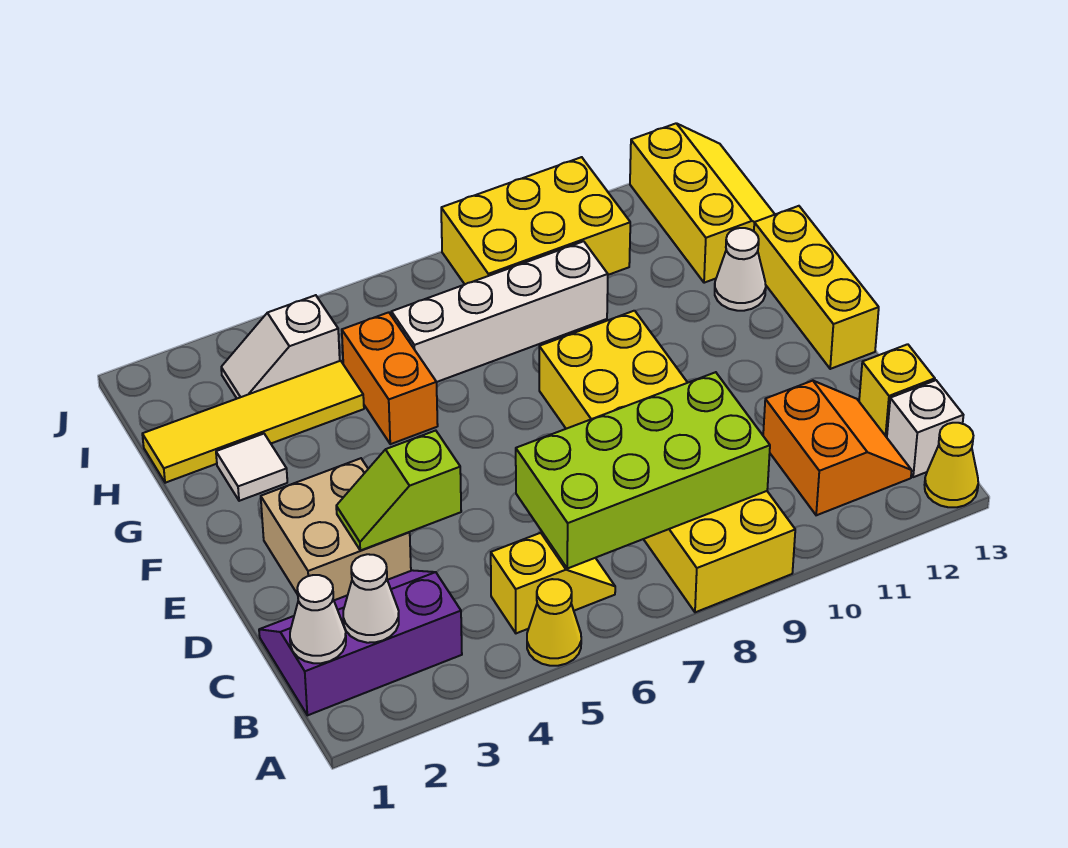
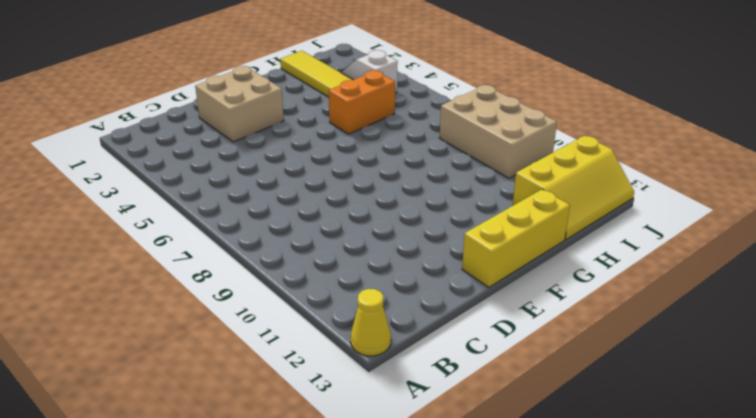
tan 2x3 brick [439,85,557,178] -> yellow 2x3 brick [441,157,630,284]
none -> yellow 1x1 cone [527,579,581,666]
none -> yellow 2x6 brick [539,311,795,612]
none -> purple 2x3 slope [259,570,462,715]

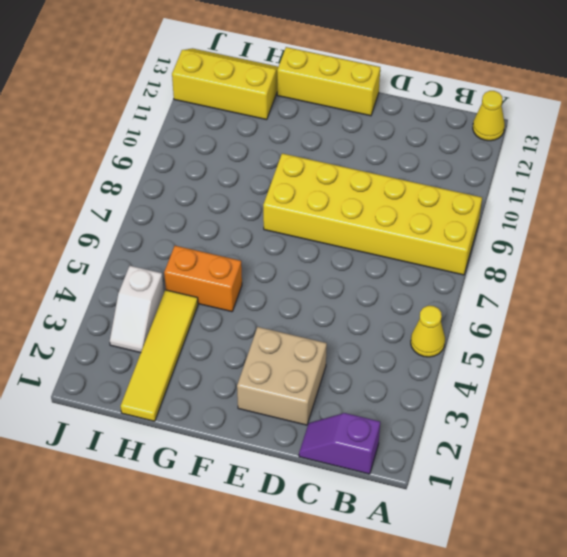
purple 1x2 slope [299,413,380,474] -> purple 2x3 slope [259,570,462,715]
none -> yellow 1x2 slope [491,533,615,633]
none -> orange 2x2 slope [763,381,912,515]
none -> white 1x1 brick [887,380,963,477]

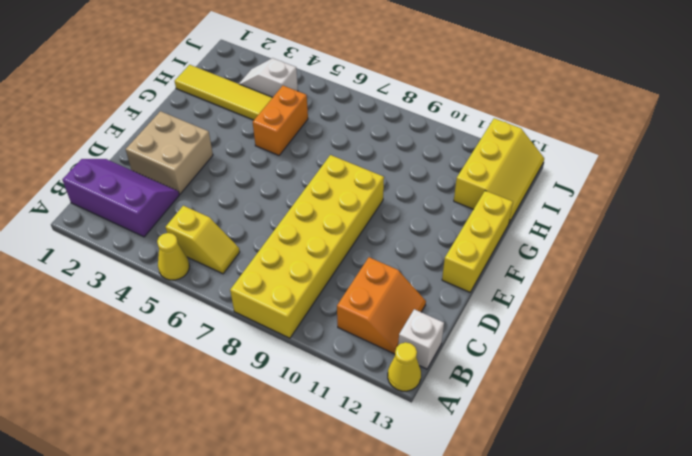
none -> yellow 1x1 brick [859,344,935,437]
none -> white 1x1 tile [216,434,287,501]
none -> white 1x1 cone [715,228,766,311]

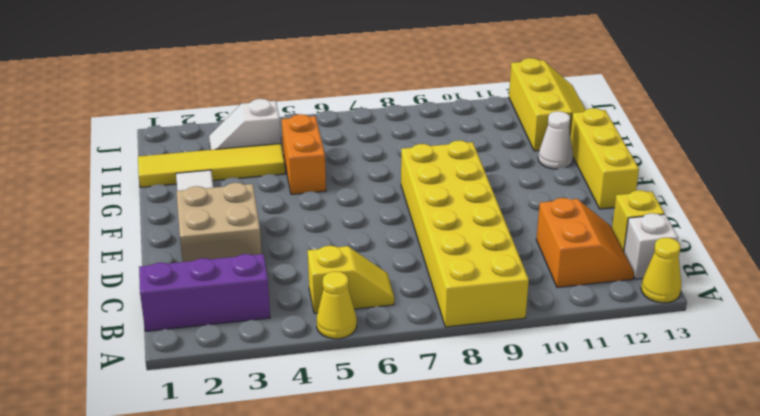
none -> white 1x4 brick [391,241,608,382]
none -> yellow 2x3 brick [441,157,630,284]
none -> white 1x1 cone [290,575,346,663]

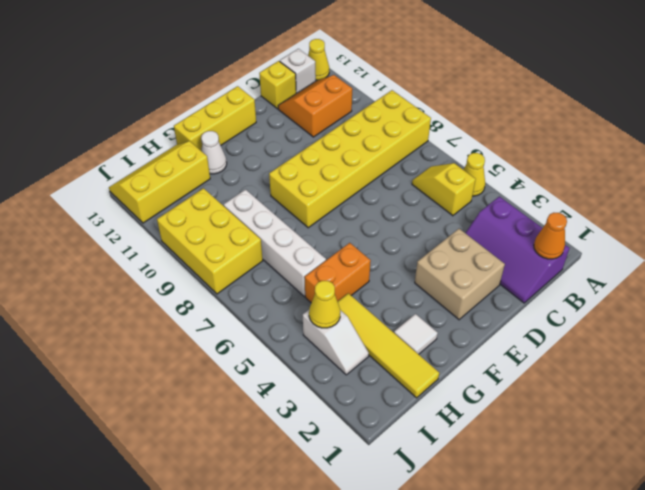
orange 1x1 cone [534,213,567,259] -> white 1x1 cone [290,575,346,663]
yellow 1x1 cone [309,281,340,328] -> none
none -> white 1x1 cone [343,554,399,643]
none -> lime 2x4 brick [516,372,770,569]
none -> lime 1x2 slope [336,431,461,550]

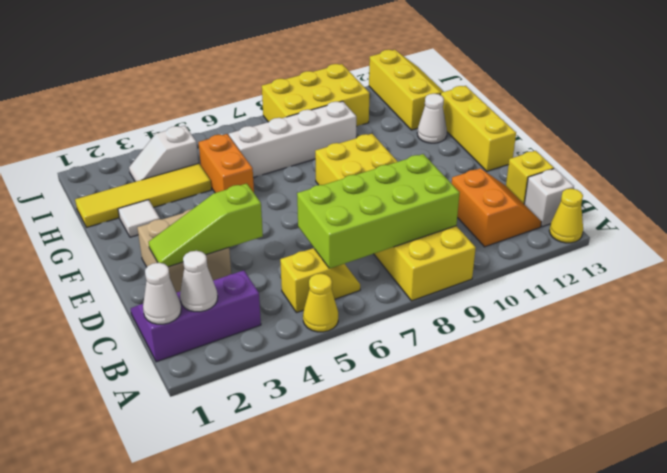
lime 1x3 slope [149,184,263,267] -> lime 1x2 slope [336,431,461,550]

